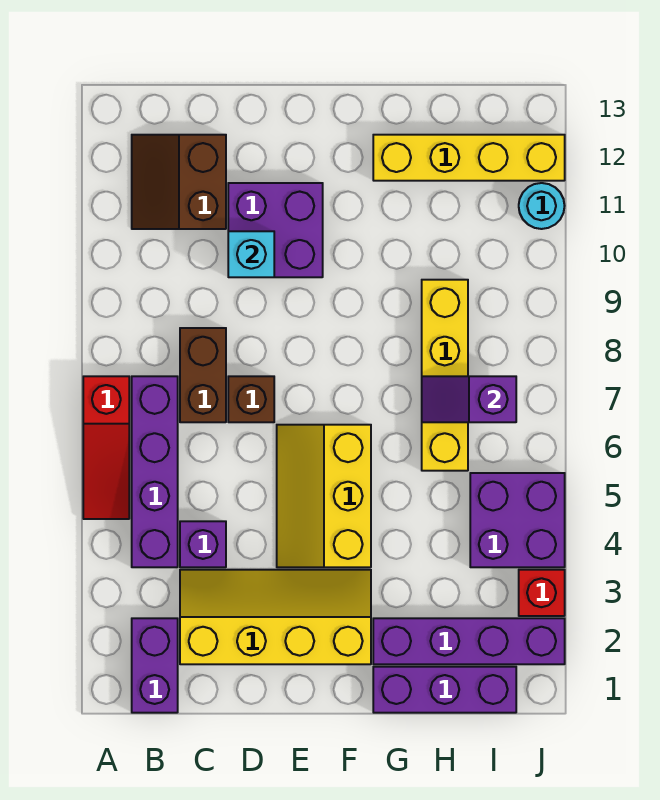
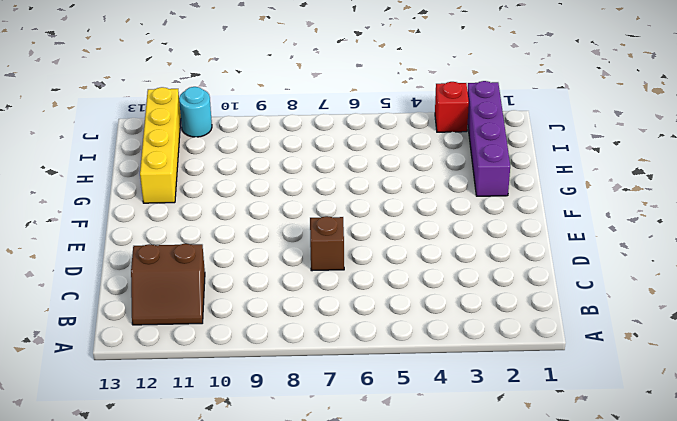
none -> red 1x3 slope [83,376,129,519]
none -> purple 1x2 brick [132,618,178,713]
none -> purple 1x4 brick [132,376,178,567]

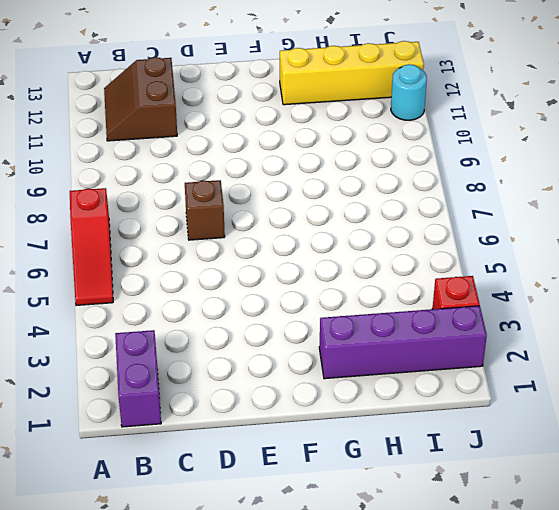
none -> purple 1x4 brick [132,376,178,567]
none -> yellow 2x4 slope [180,570,371,664]
none -> purple 1x1 brick [180,521,226,567]

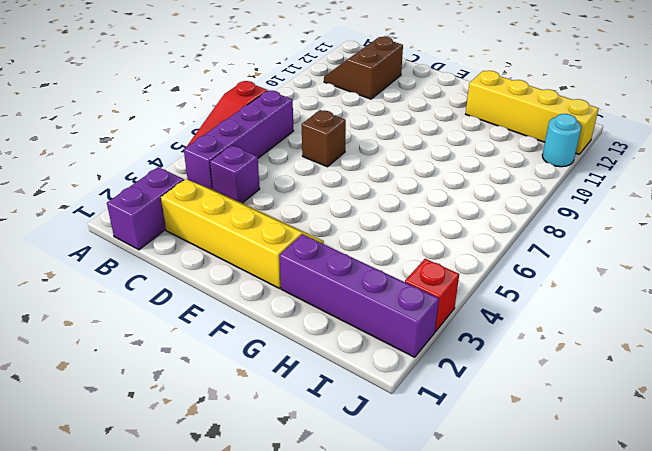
none -> brown 1x2 brick [180,328,226,422]
none -> purple 2x2 brick [228,183,323,277]
none -> yellow 2x3 slope [277,425,371,567]

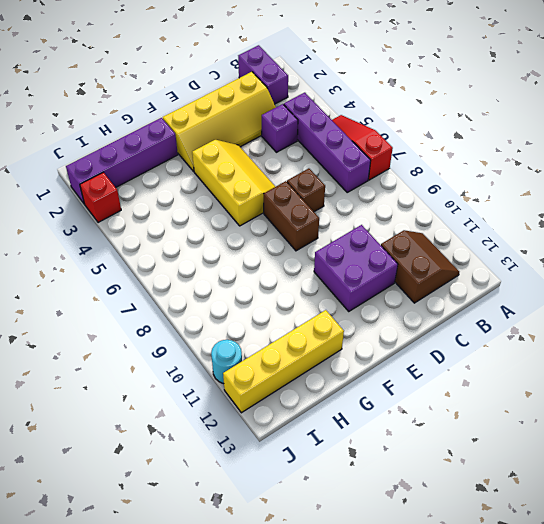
brown 1x2 brick [264,181,319,251] -> brown 1x2 brick moved to [180,328,226,422]
none -> purple 1x3 brick [373,667,516,713]
none -> yellow 1x4 brick [422,280,468,471]
none -> purple 2x2 brick [470,473,565,567]

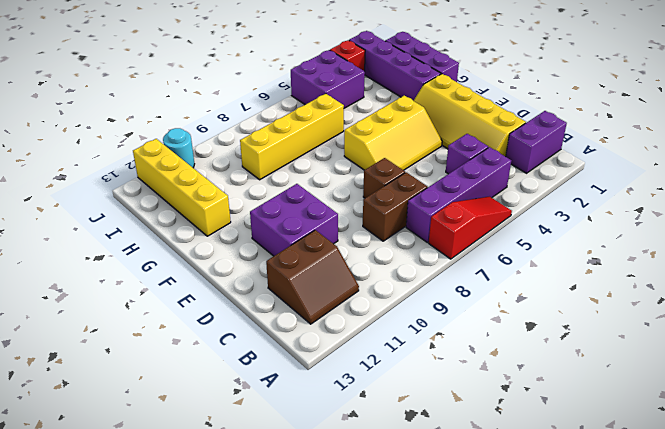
none -> cyan 1x1 brick [228,231,274,277]
none -> purple 1x2 slope [422,376,516,422]

